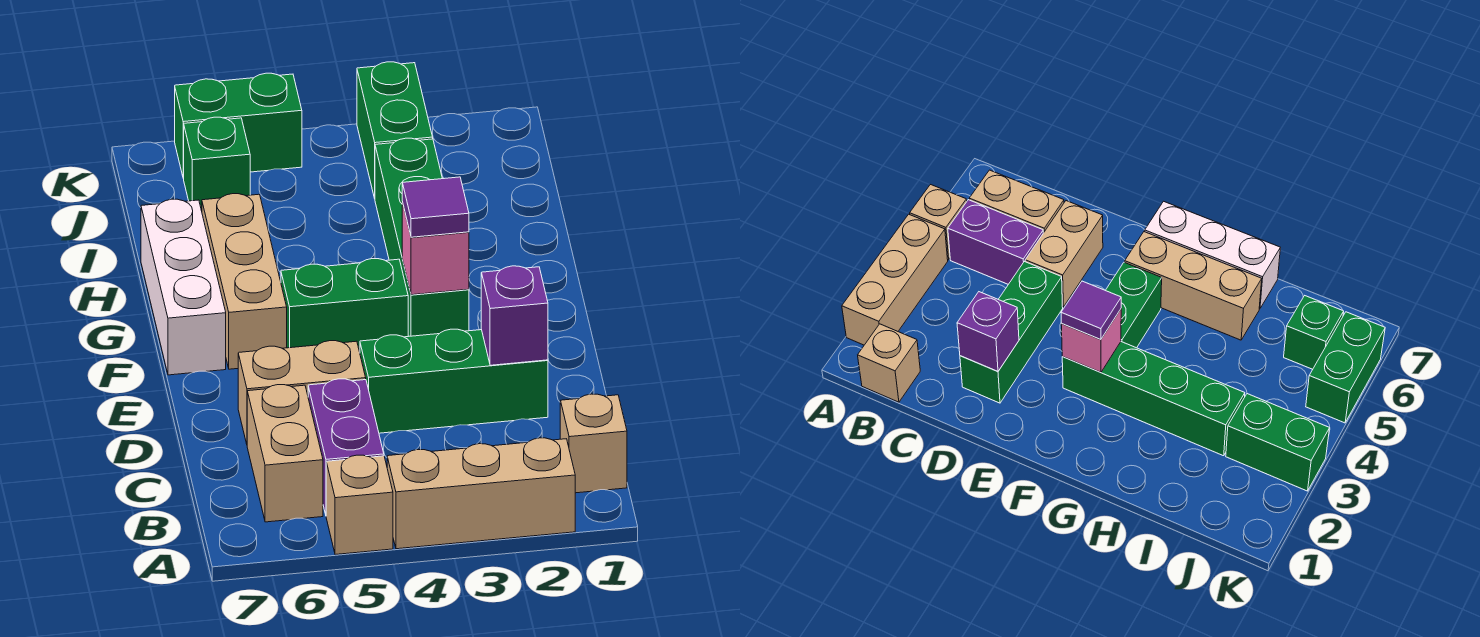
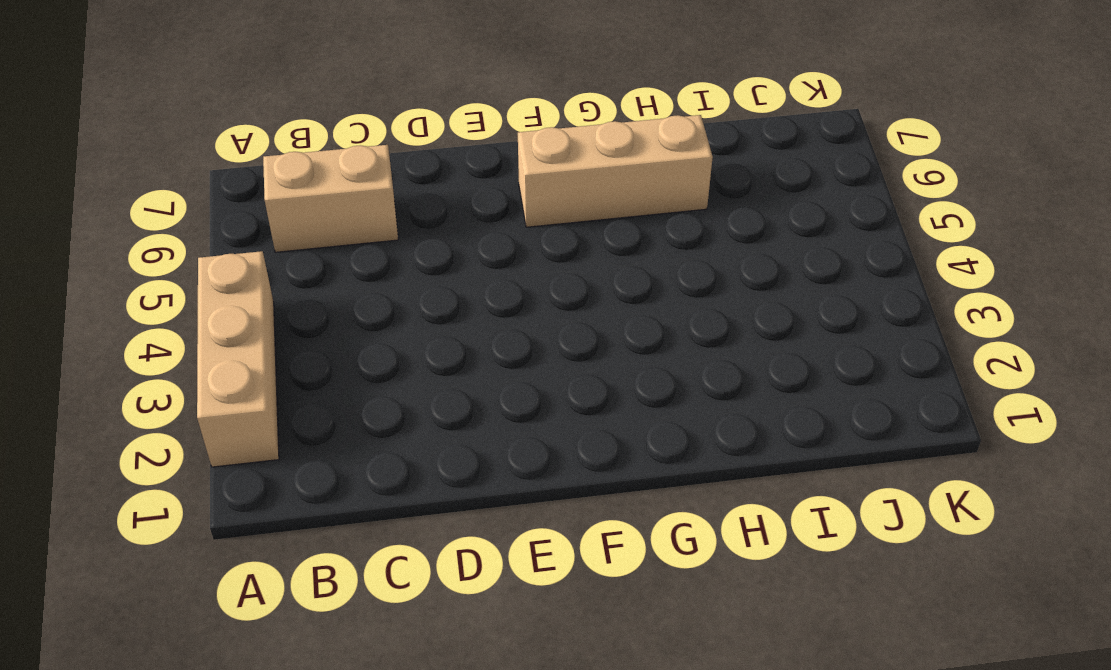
none -> tan 1x1 brick [326,455,393,555]
none -> tan 1x1 brick [560,394,627,493]
none -> purple 1x2 brick [308,379,384,514]

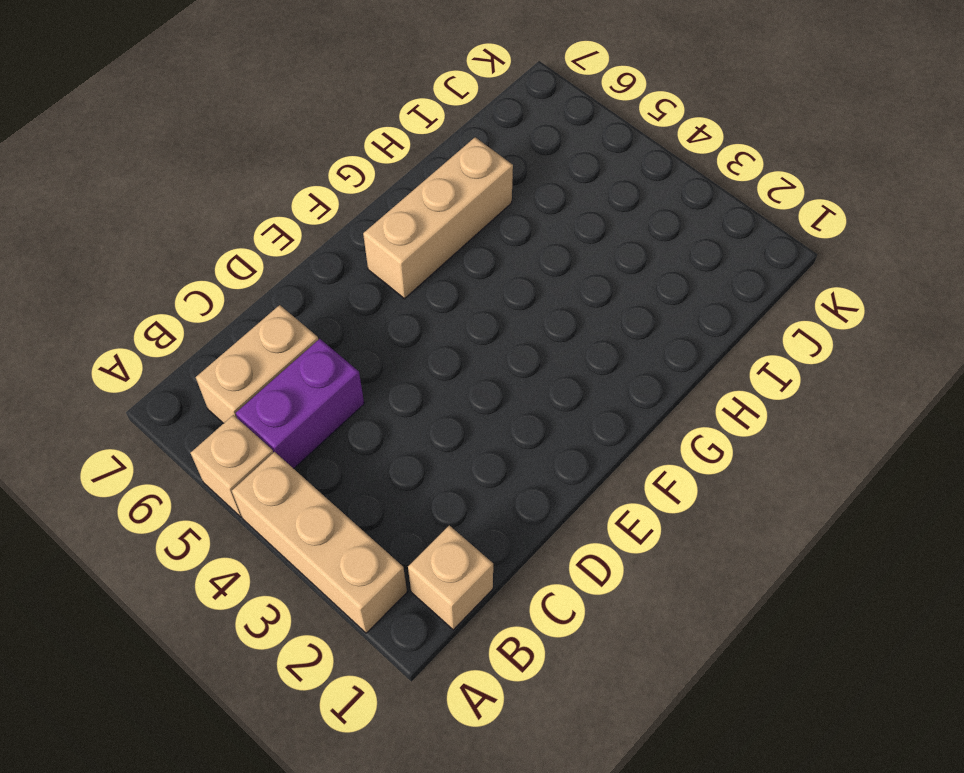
none -> green 1x3 brick [360,329,548,433]
none -> tan 1x2 brick [238,341,366,444]
none -> green 1x4 brick [375,138,469,336]

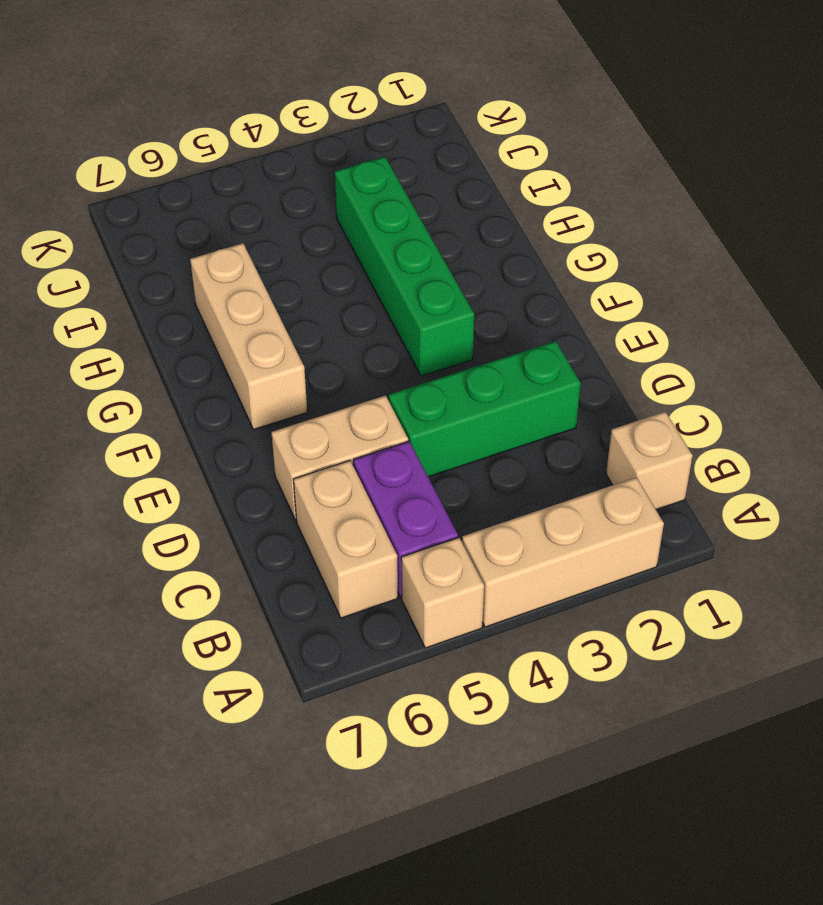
none -> green 1x2 brick [281,259,408,352]
none -> white 1x3 brick [141,199,226,375]
none -> green 1x2 brick [357,62,433,198]

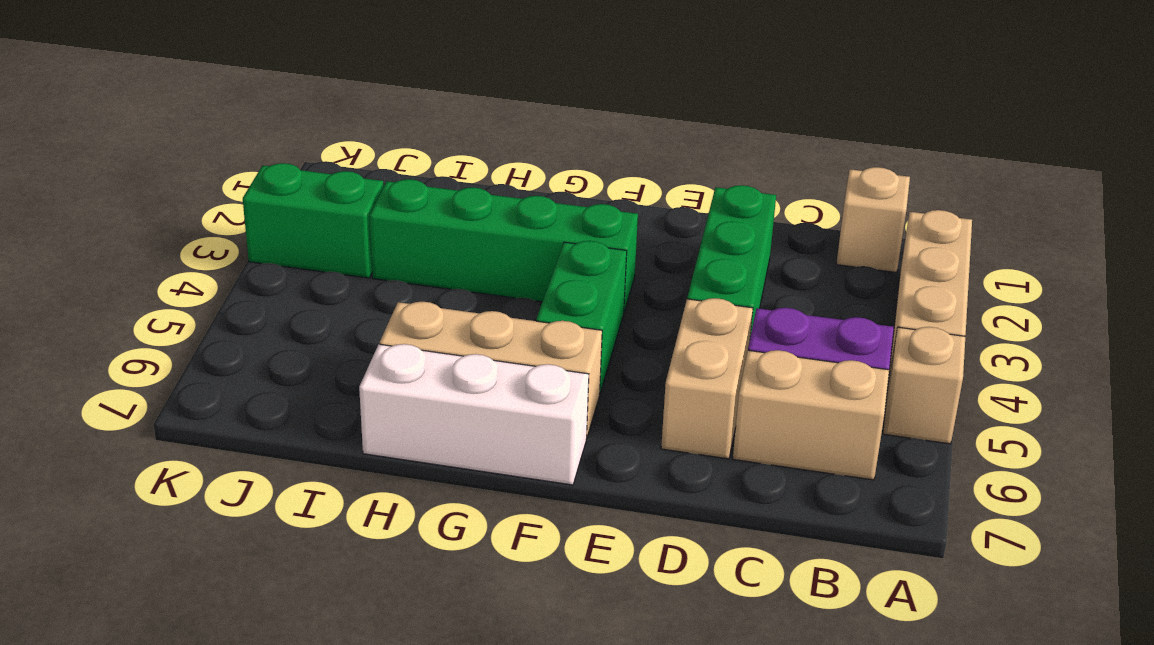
none -> green 1x1 brick [184,117,250,211]
none -> green 1x2 brick [175,73,302,178]
none -> purple 1x1 brick [481,266,548,365]

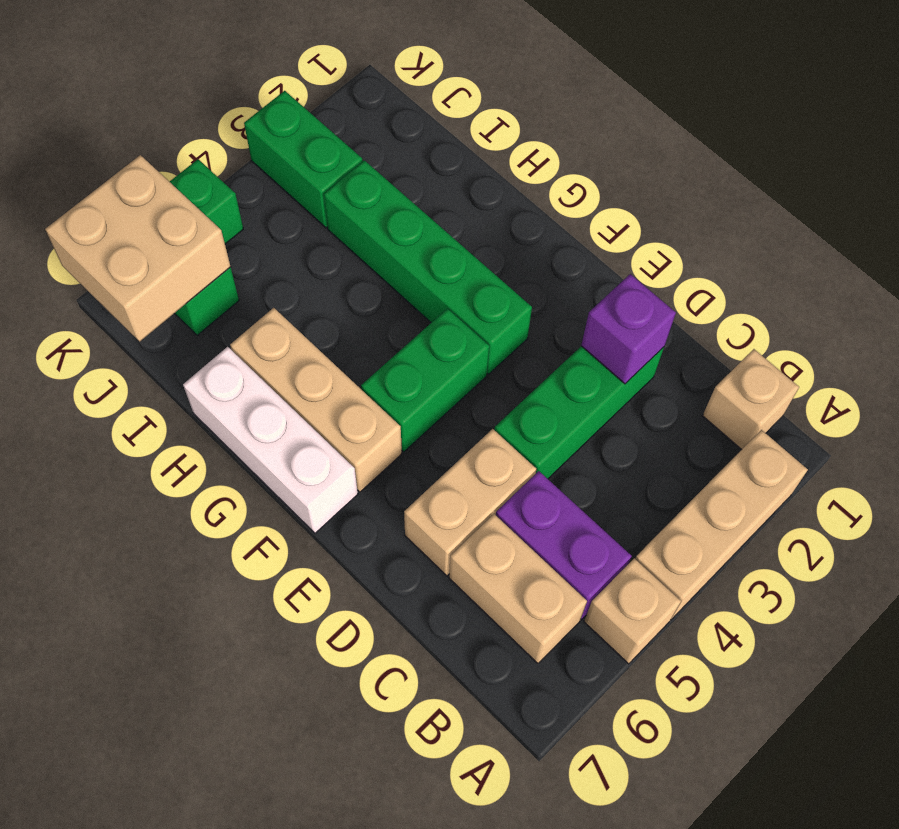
tan 2x2 brick [45,155,231,341] -> none
none -> pink 1x1 brick [402,202,469,295]
none -> purple 1x1 tile [402,177,469,237]

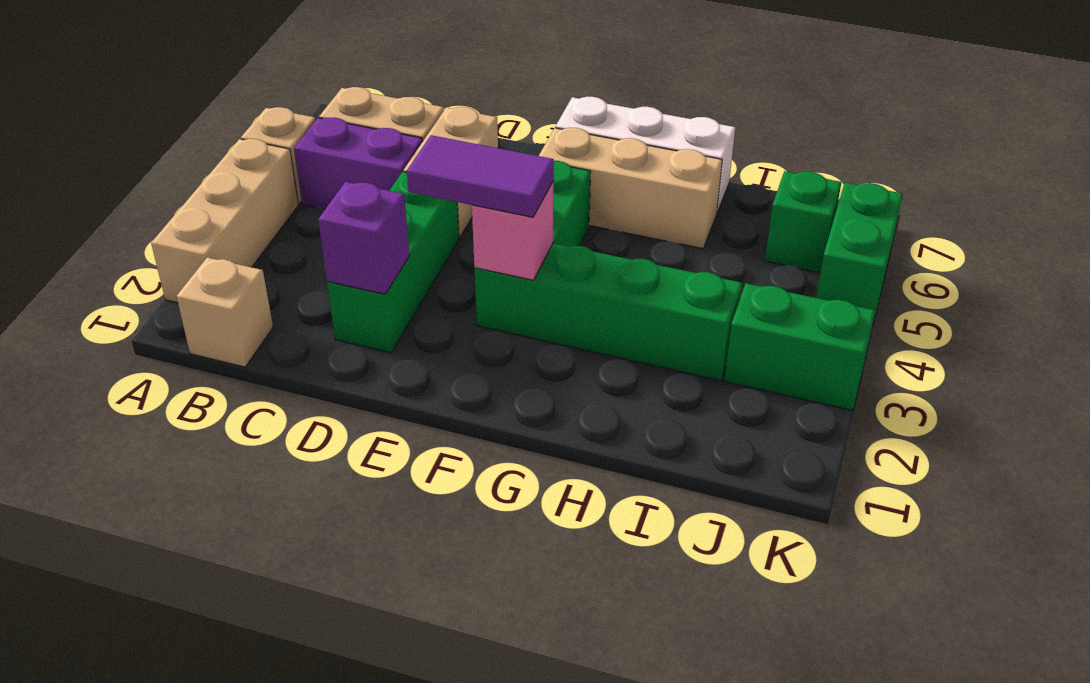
purple 1x2 tile [407,135,554,217] -> purple 1x1 tile [402,177,469,237]

